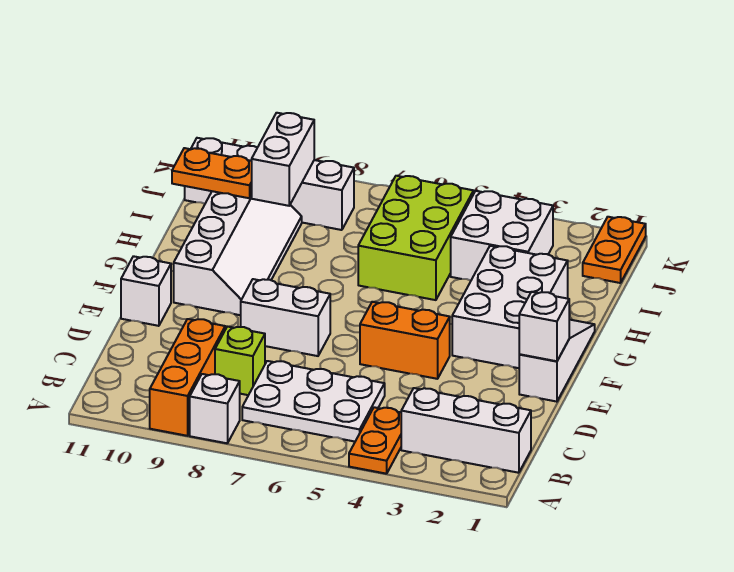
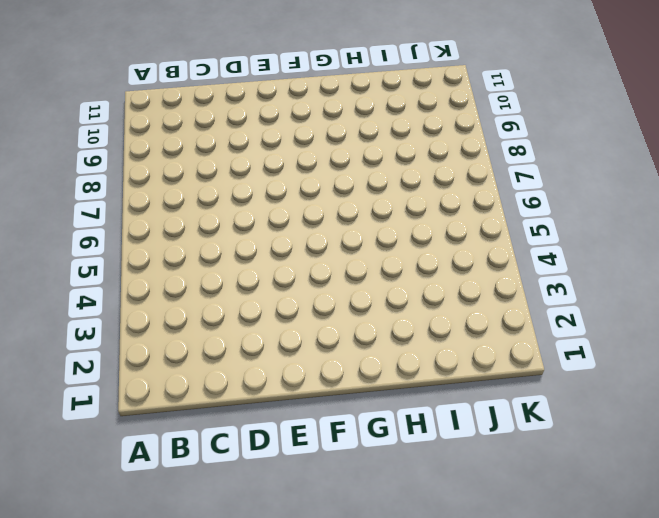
none -> orange 1x2 plate [349,407,401,474]
none -> white 1x1 brick [190,374,240,443]
none -> orange 1x3 brick [150,319,225,436]

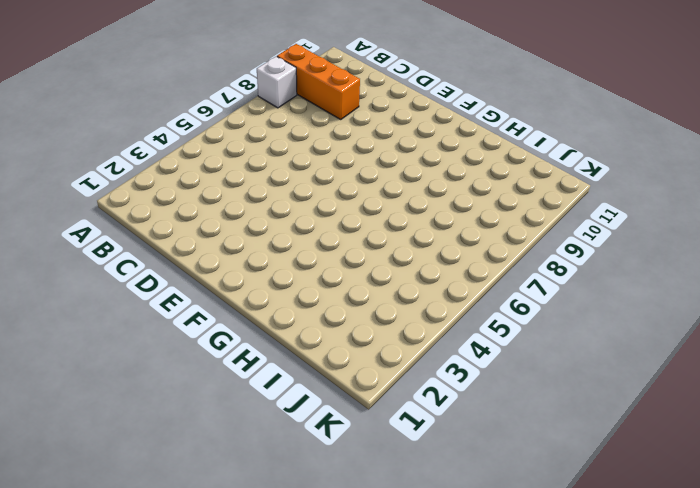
none -> orange 1x2 plate [349,407,401,474]
none -> white 1x3 brick [401,388,531,473]
none -> white 2x3 plate [242,361,385,442]

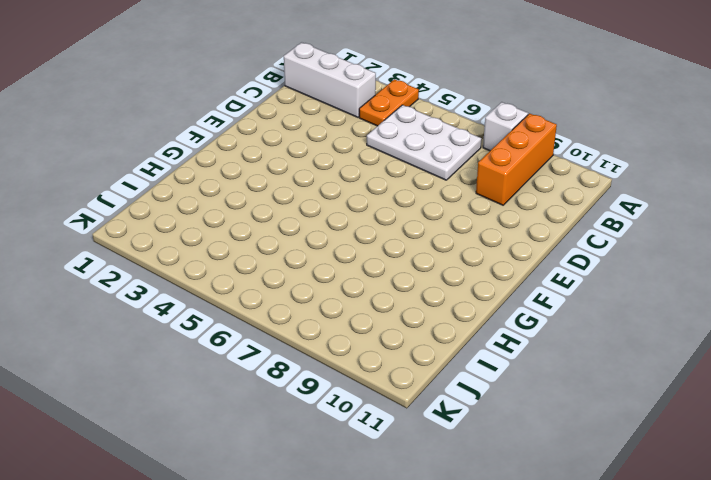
none -> lime 1x1 brick [215,326,265,395]
none -> white 1x3 slope [519,320,595,402]
none -> orange 1x2 brick [360,302,450,379]

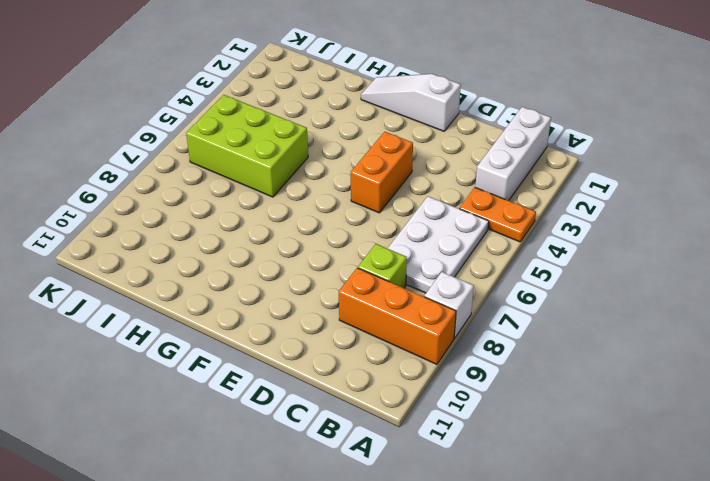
none -> white 1x2 brick [241,279,330,356]
none -> white 1x1 brick [121,256,171,326]
none -> white 2x3 brick [452,246,568,368]

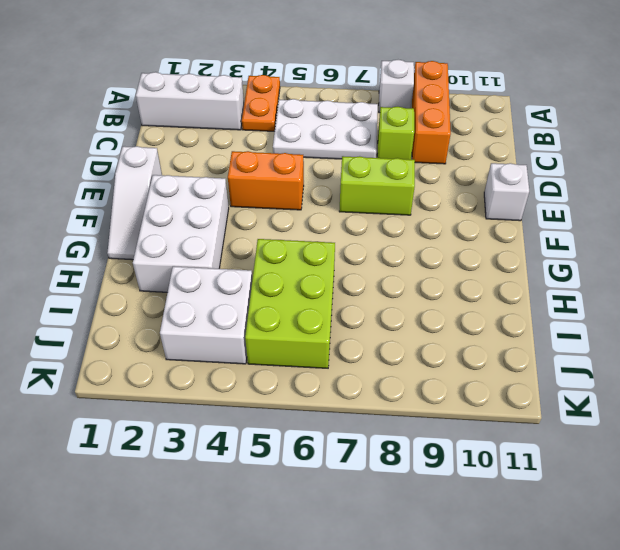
lime 1x2 brick [339,156,415,215] -> white 1x2 brick [241,279,330,356]
none -> white 2x4 slope [174,191,302,315]
none -> orange 1x2 plate [583,217,646,283]
none -> white 1x4 brick [185,138,354,230]

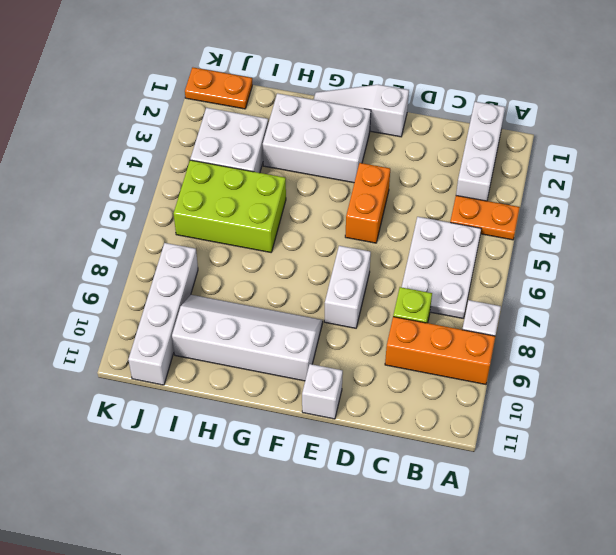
none -> white 1x1 brick [519,292,569,361]
none -> white 1x2 brick [251,113,314,206]
none -> orange 1x2 plate [172,148,252,198]

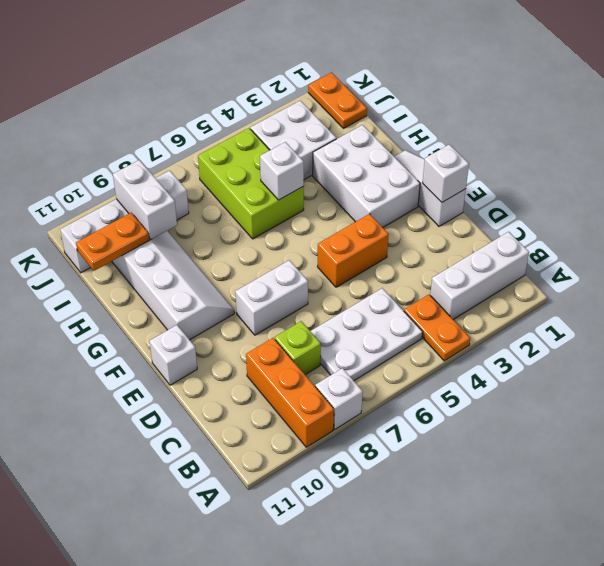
white 1x1 brick [260,142,304,200] -> none

